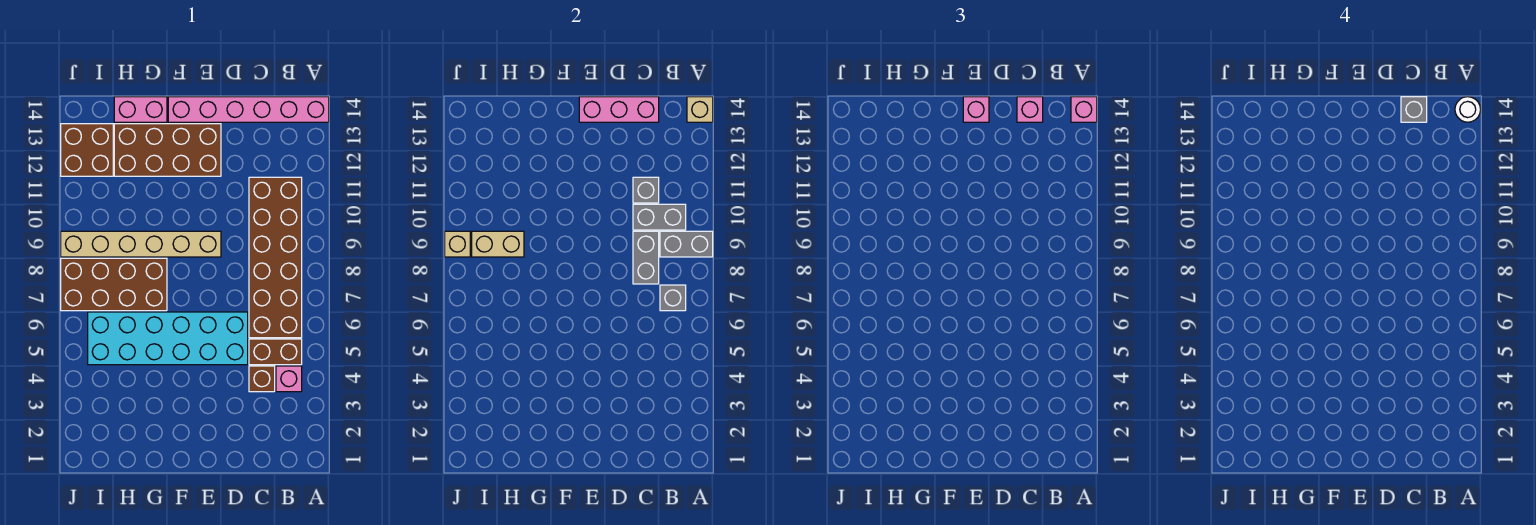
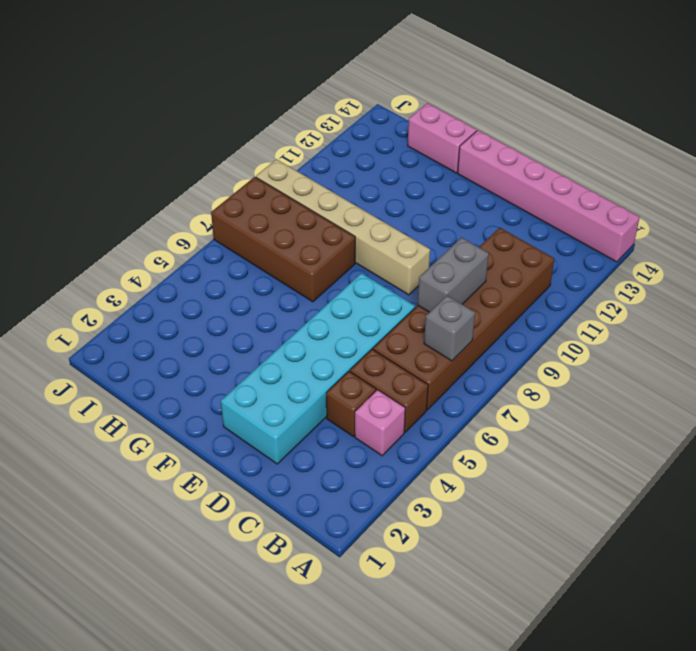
cyan 2x6 brick [221,273,415,464] -> cyan 2x6 brick turned to [88,312,248,365]
none -> brown 2x4 brick [114,124,221,176]
none -> brown 2x2 brick [61,124,113,176]
none -> grey 1x2 brick [660,231,713,257]

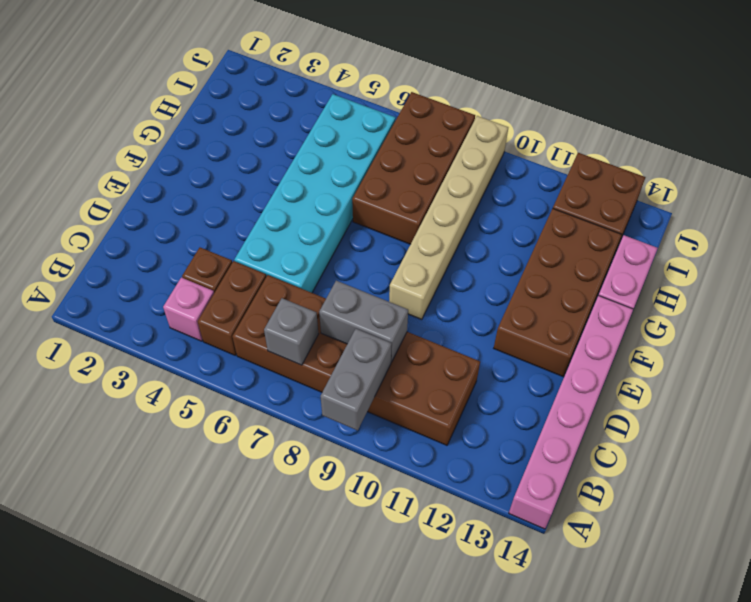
none -> tan 1x1 brick [687,97,713,122]
none -> grey 1x2 brick [633,204,686,230]
none -> grey 1x1 brick [633,177,659,203]

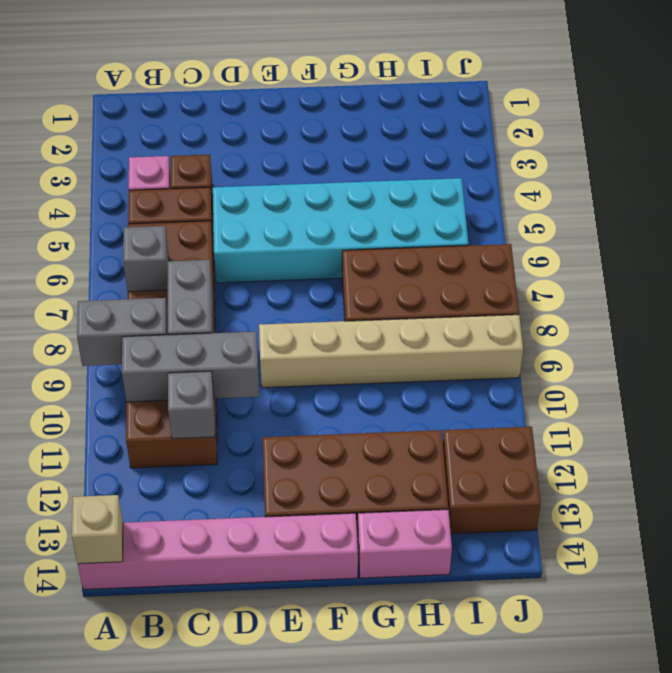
grey 1x3 brick [122,332,259,402] -> grey 1x2 brick [633,204,686,230]
none -> pink 1x3 brick [579,97,659,122]
none -> tan 1x2 brick [472,231,524,257]
none -> tan 1x1 brick [445,231,470,257]

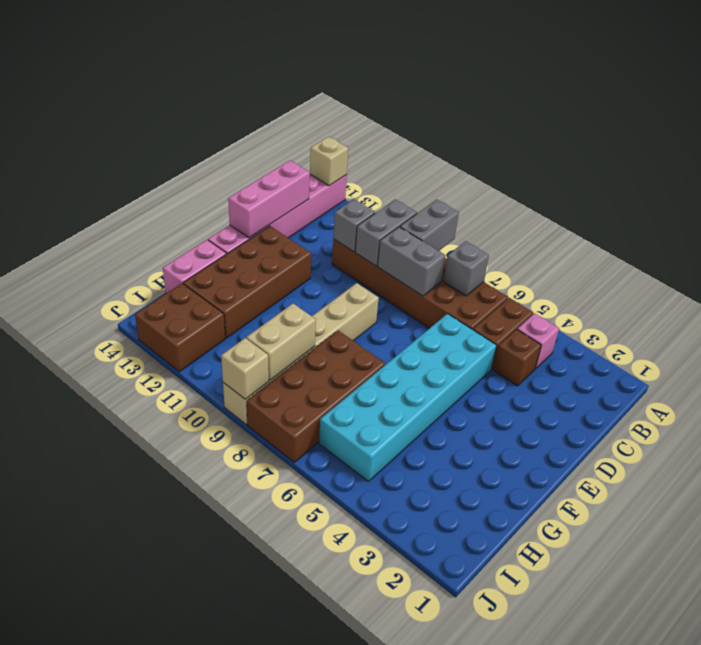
none -> pink 1x1 brick [1071,97,1097,122]
none -> pink 1x1 brick [1017,97,1043,122]
none -> pink 1x1 brick [963,97,989,122]

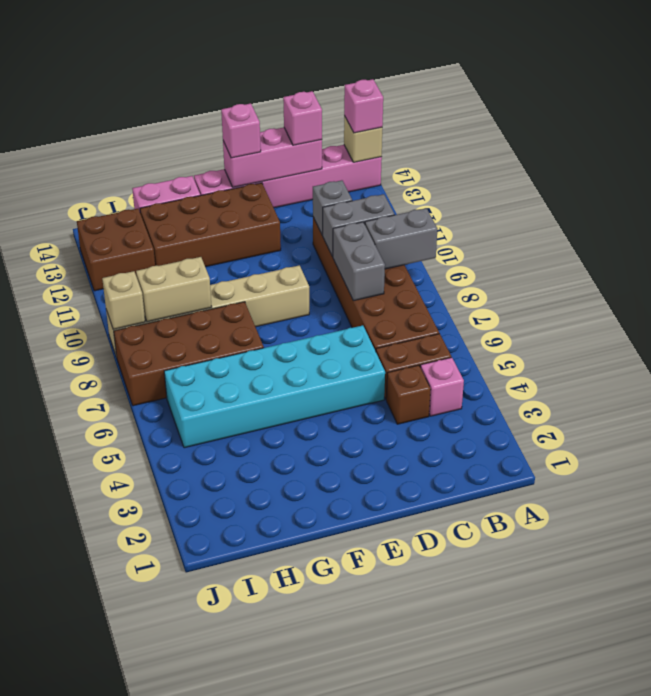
none -> grey 1x1 brick [660,285,686,311]
none -> white 1x1 round brick [1455,97,1481,122]
none -> grey 1x1 brick [1401,97,1427,122]

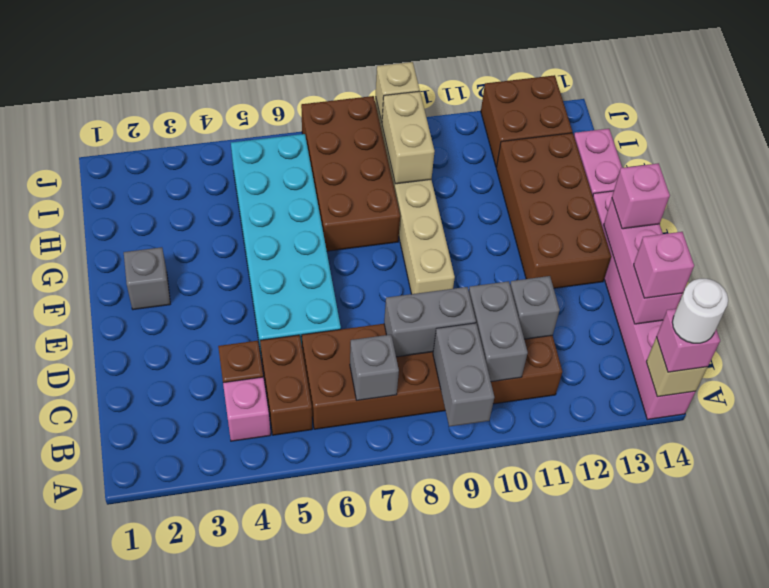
grey 1x1 brick [124,247,170,310] -> grey 1x1 brick moved to [1401,97,1427,122]

